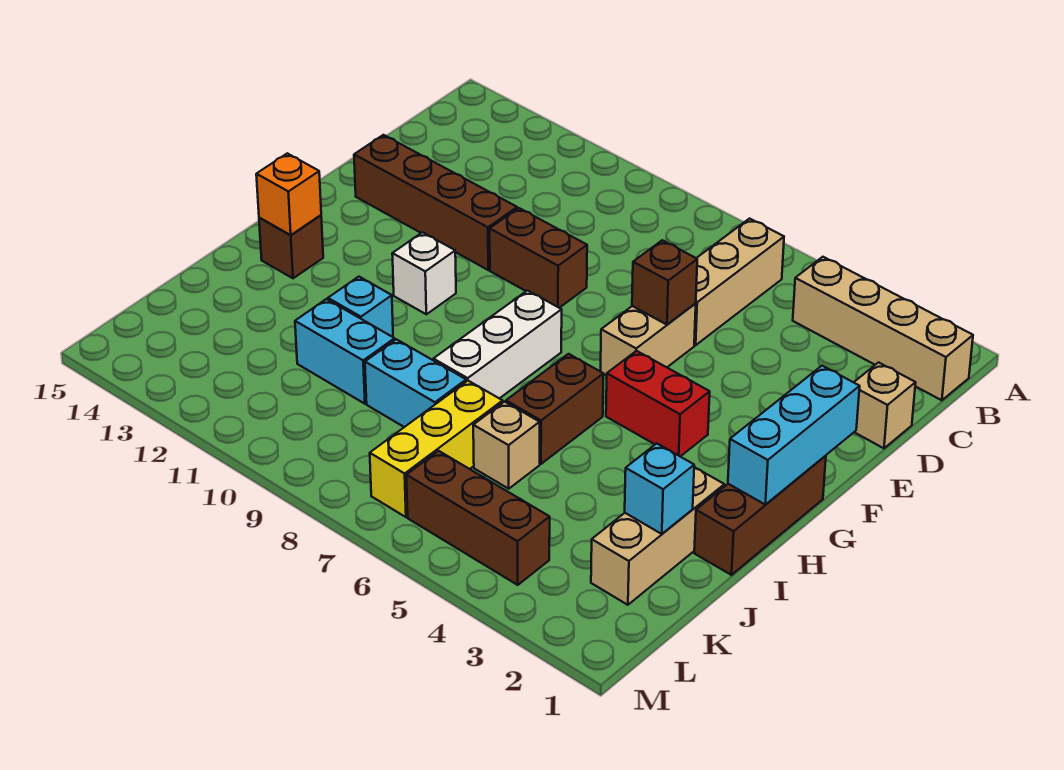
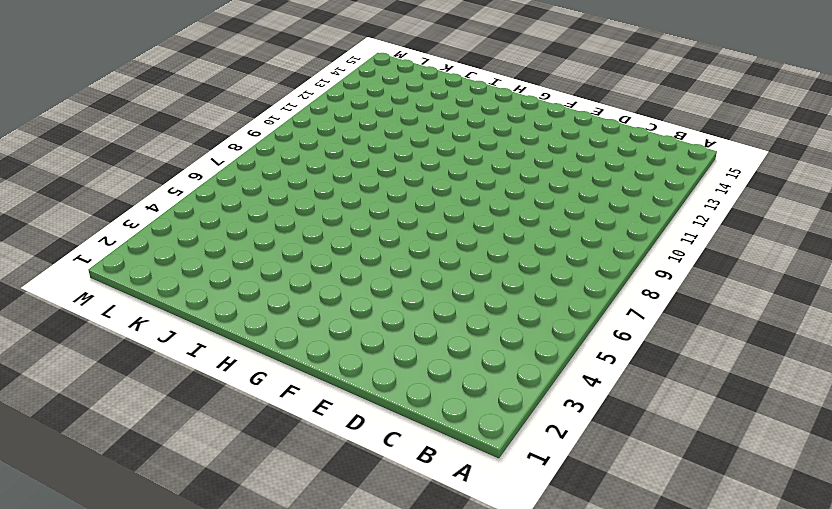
none -> tan 1x4 brick [793,257,973,400]
none -> tan 1x3 brick [694,219,784,345]
none -> tan 1x1 brick [854,362,916,448]

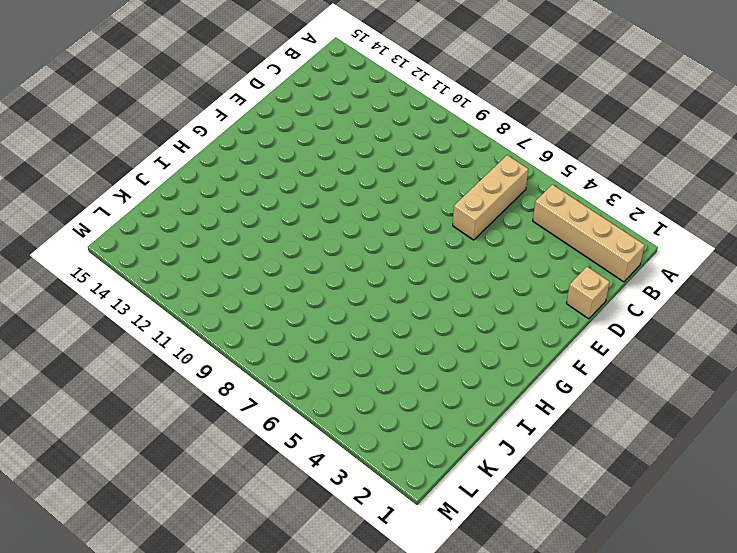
none -> tan 1x2 brick [601,303,696,376]
none -> brown 1x2 brick [490,208,587,308]
none -> brown 1x4 brick [354,135,517,270]

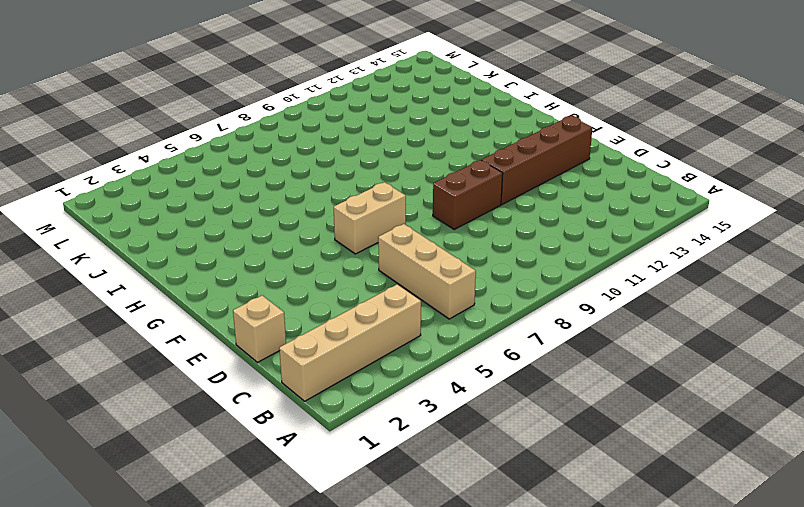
tan 1x2 brick [334,182,406,254] -> tan 1x2 brick turned to [601,303,696,376]
none -> brown 1x3 brick [694,456,826,575]
none -> red 1x2 brick [606,351,710,457]
none -> white 1x3 brick [433,291,562,399]

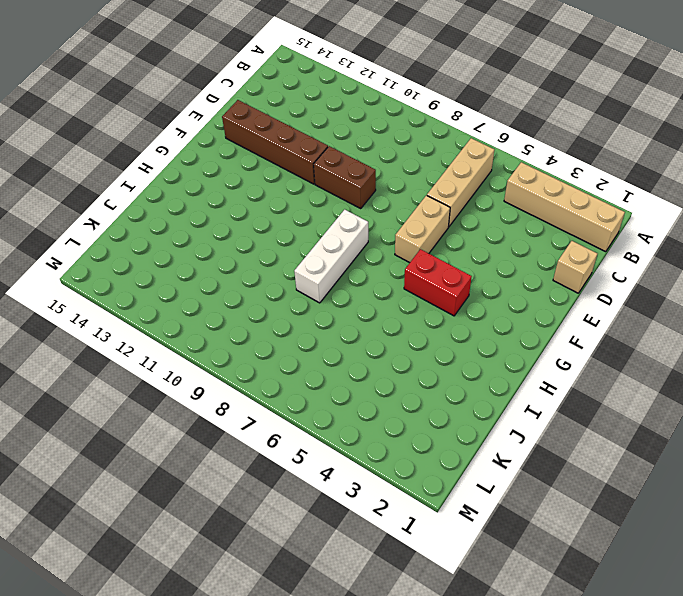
none -> brown 1x3 brick [694,456,826,575]
none -> white 1x1 brick [392,232,456,314]
none -> brown 1x2 brick [506,354,603,464]

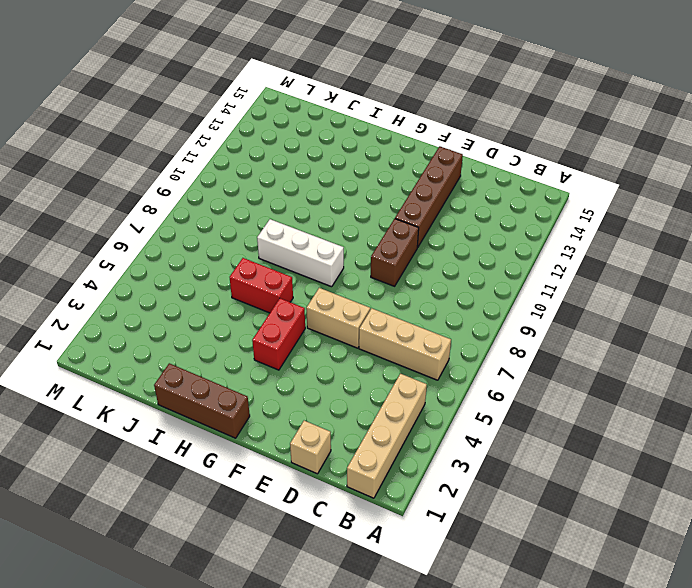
red 1x2 brick [230,258,293,313] -> brown 1x2 brick [506,354,603,464]
none -> white 1x1 brick [392,232,456,314]
none -> brown 1x1 brick [259,215,323,278]
none -> tan 1x3 brick [591,467,724,605]

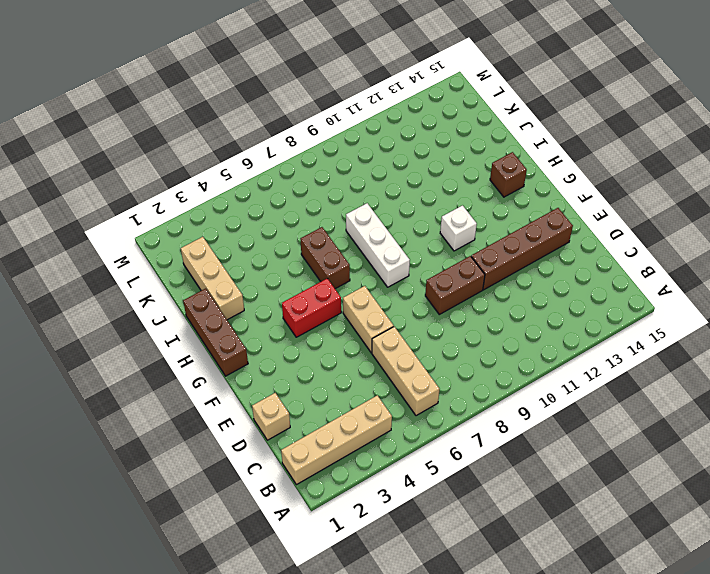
none -> cyan 1x1 brick [328,277,393,337]
none -> tan 1x1 brick [473,402,540,489]
none -> yellow 1x3 brick [370,381,503,517]

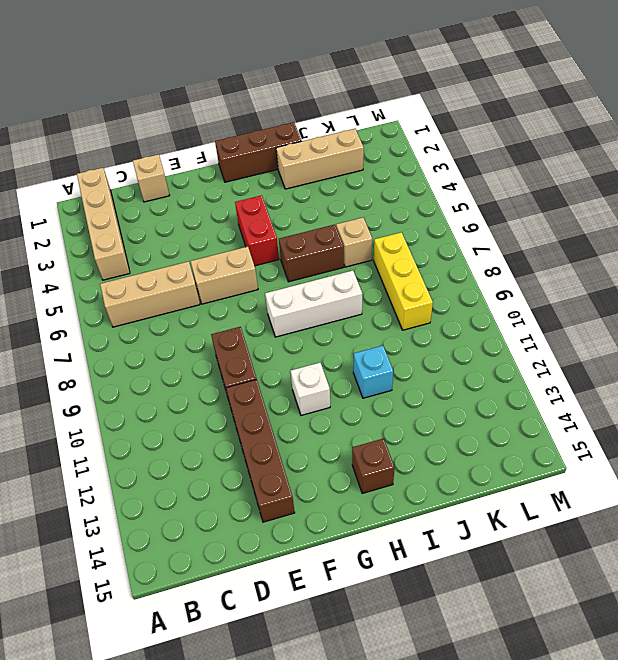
yellow 1x3 brick [374,232,433,330] -> yellow 1x3 brick turned to [370,381,503,517]
none -> cyan 1x2 brick [365,339,466,427]
none -> cyan 1x2 brick [295,299,395,404]
none -> brown 1x3 brick [406,451,550,585]

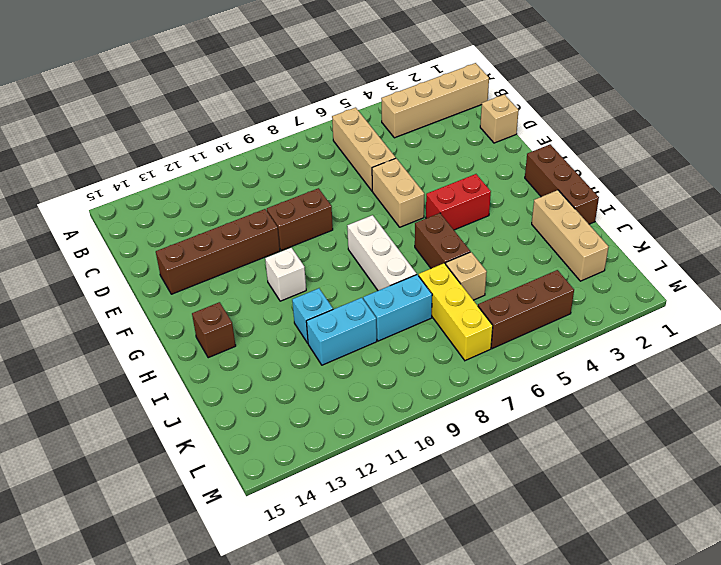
none -> brown 1x1 brick [632,240,697,325]
none -> cyan 1x3 brick [728,366,860,505]
none -> orange 1x1 brick [256,153,321,235]

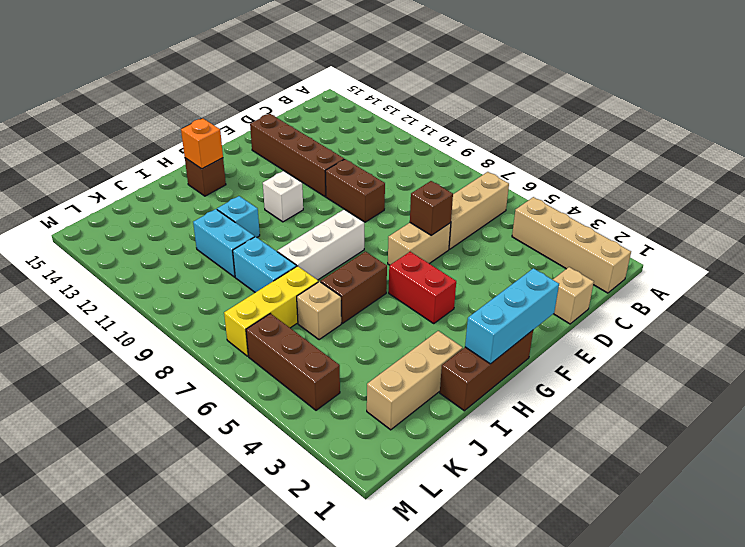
none -> cyan 1x1 brick [625,443,694,534]

